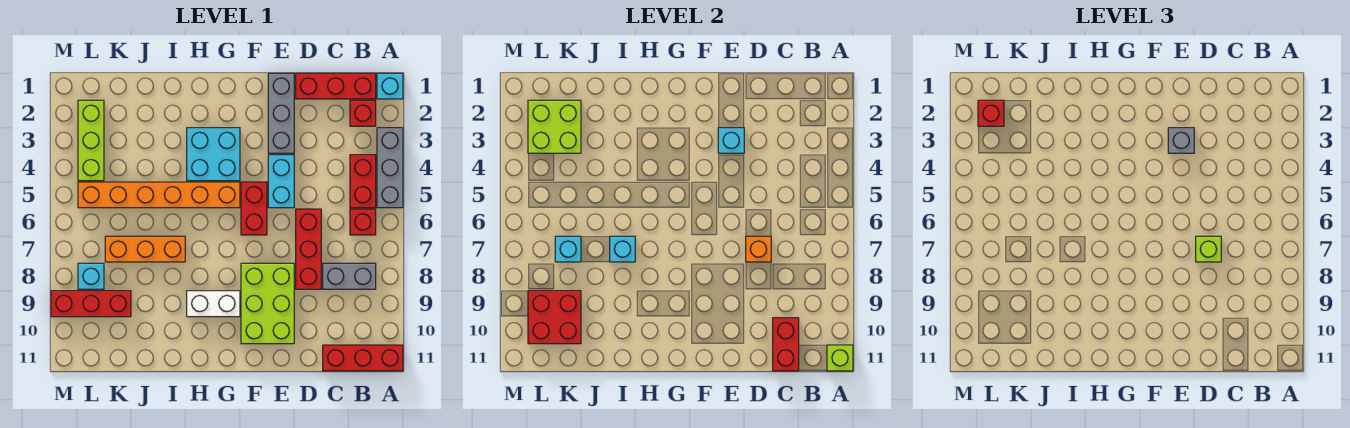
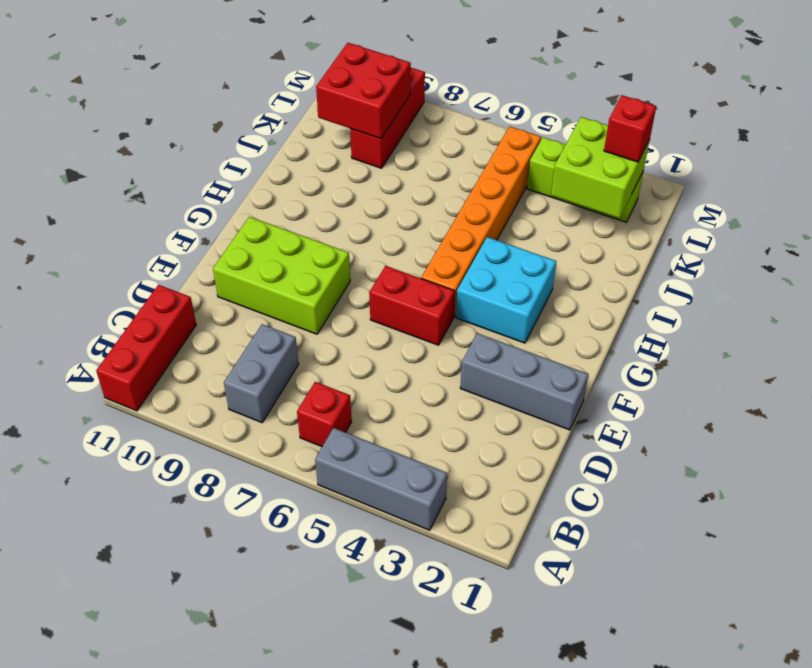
none -> cyan 1x1 brick [377,73,403,99]
none -> red 1x3 brick [296,73,376,99]
none -> red 1x1 brick [350,100,376,126]
none -> red 1x2 brick [350,155,376,208]

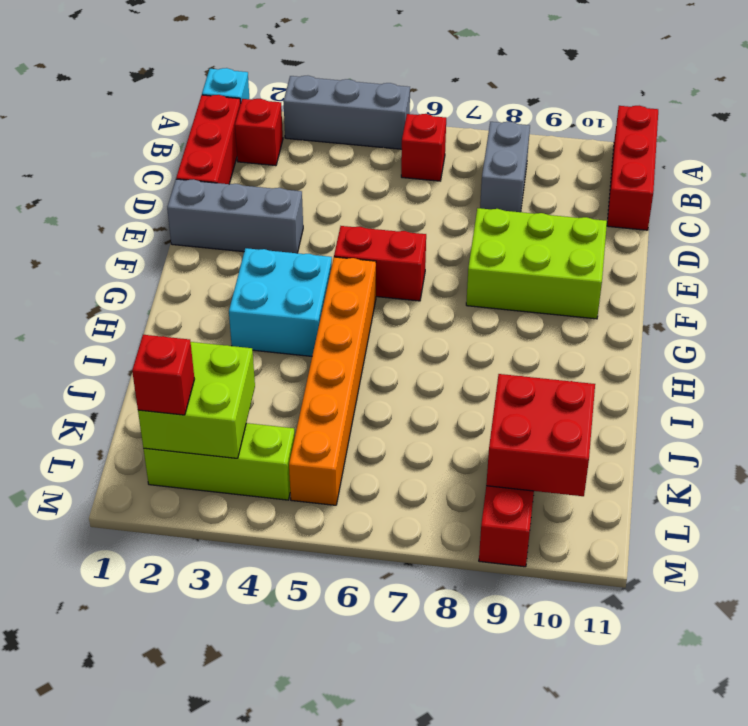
none -> red 1x2 brick [350,155,376,208]
none -> red 1x3 brick [296,209,321,289]
none -> cyan 1x2 brick [268,155,294,208]
none -> white 1x2 brick [187,291,240,317]

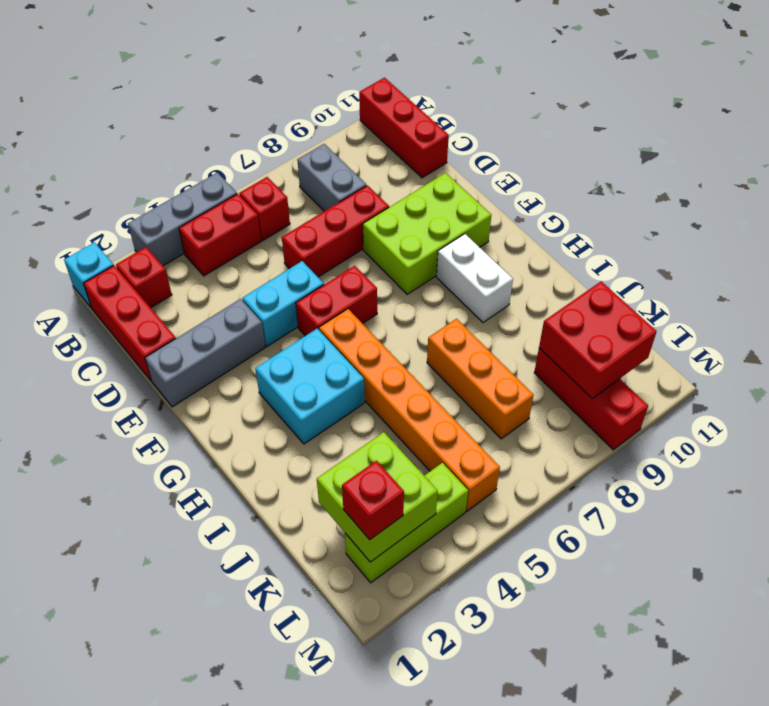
none -> cyan 1x1 brick [78,263,104,289]
none -> lime 1x1 brick [827,345,853,371]
none -> red 1x2 brick [773,318,799,371]
none -> orange 1x1 brick [746,236,771,262]

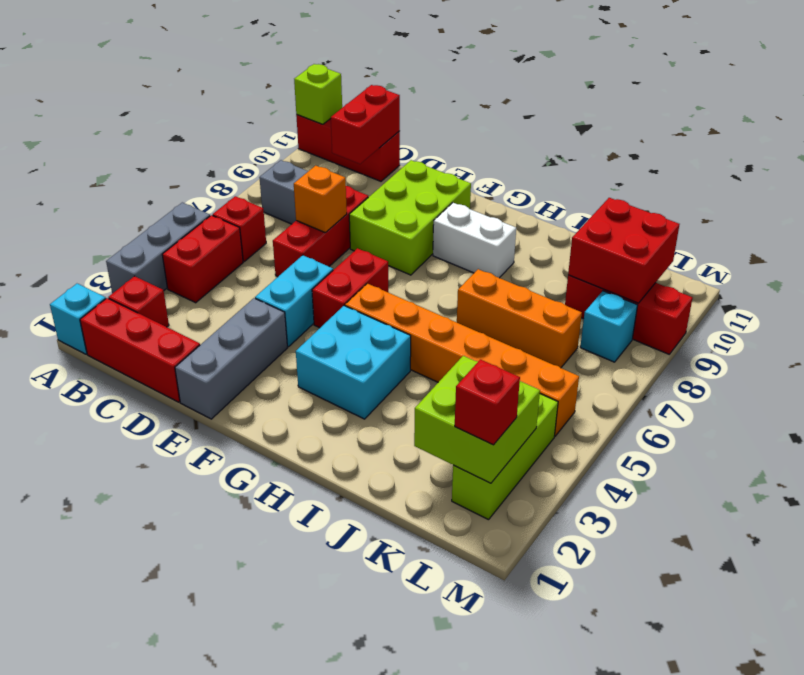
none -> cyan 1x1 brick [718,128,744,153]
none -> cyan 1x1 brick [610,236,635,262]
none -> cyan 1x1 brick [555,236,581,262]
none -> lime 1x1 brick [1196,236,1221,262]

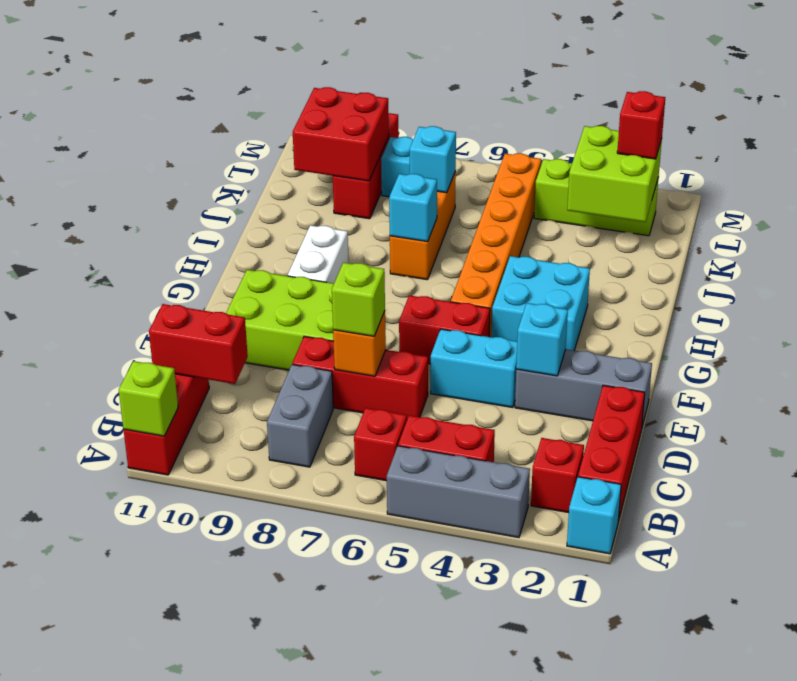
none -> grey 1x1 brick [1168,128,1194,153]

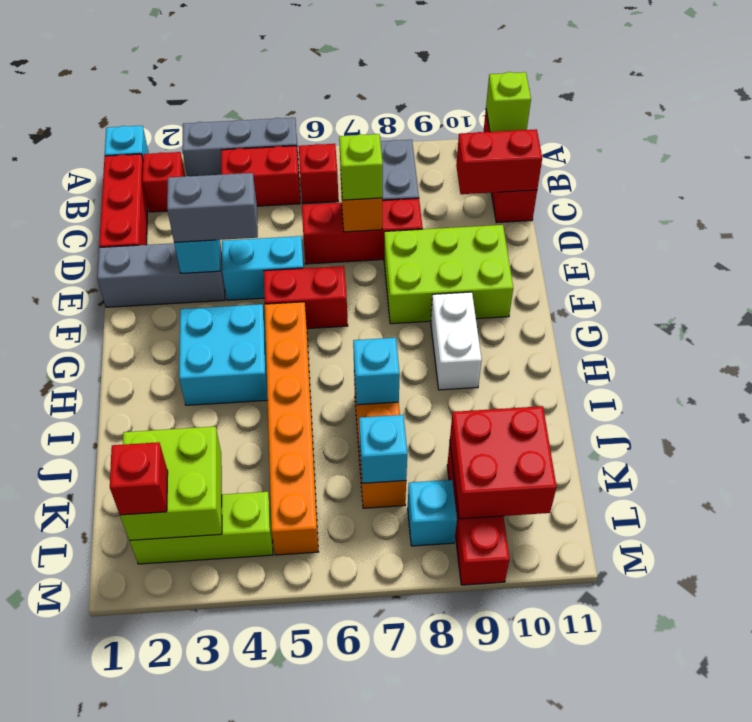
grey 1x2 brick [167,173,258,242] -> grey 1x1 brick [1168,128,1194,153]

